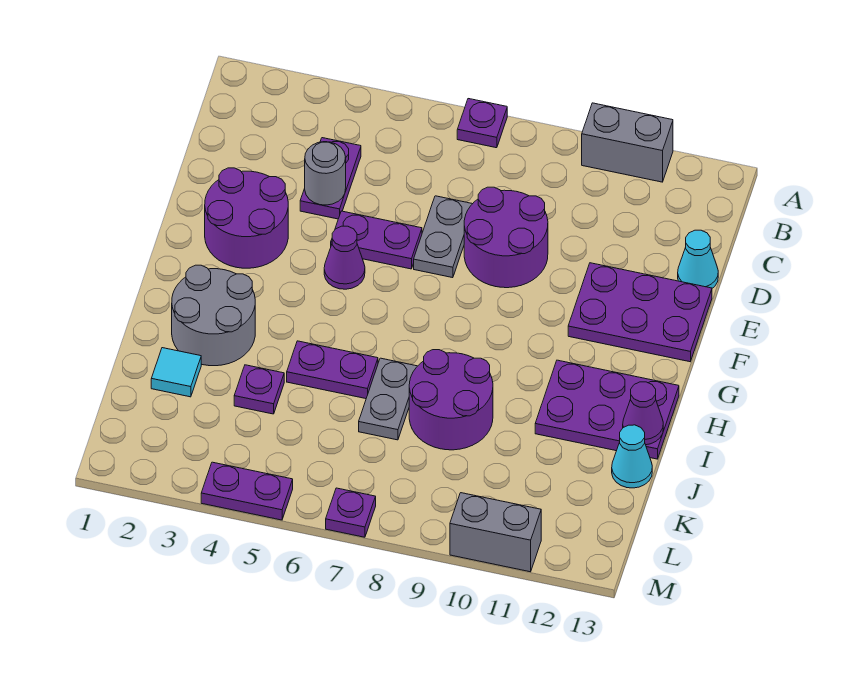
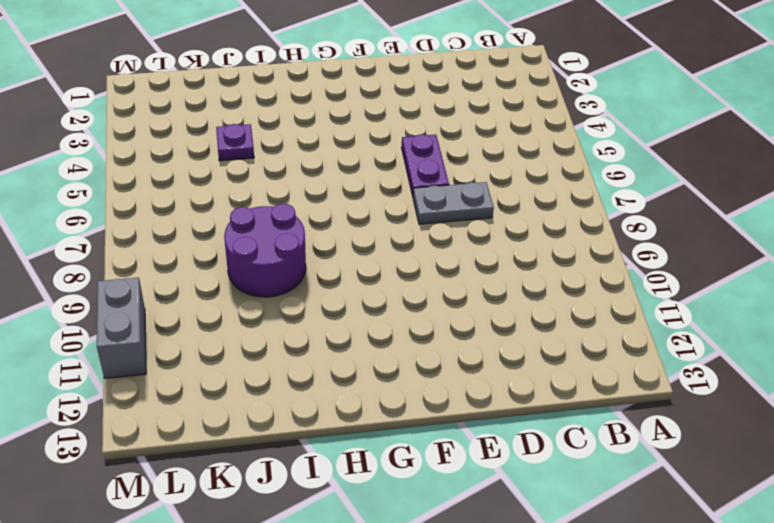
none -> purple 1x1 plate [457,99,507,148]
none -> grey 1x2 brick [582,103,673,182]
none -> purple 1x2 plate [300,138,361,219]

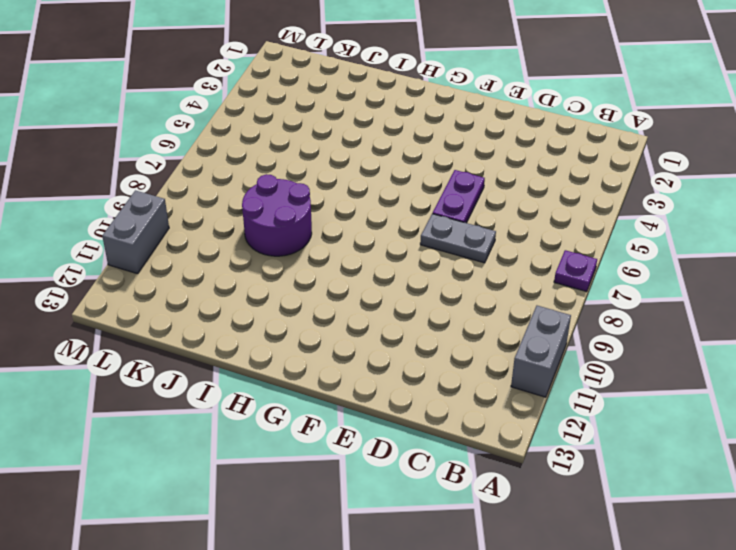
none -> purple 1x2 plate [300,138,361,219]
none -> purple 2x2 round brick [464,187,548,288]
none -> cyan 1x1 cone [678,230,718,288]

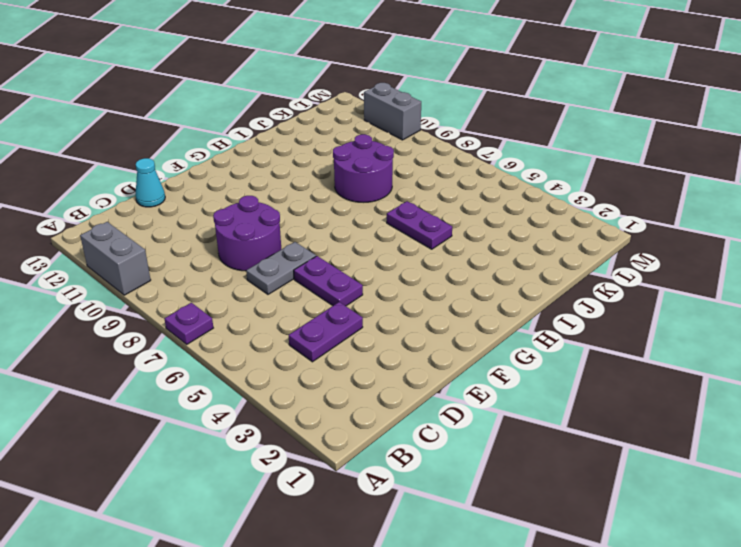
none -> purple 2x2 round brick [205,168,288,268]
none -> purple 2x3 plate [568,263,712,362]
none -> purple 1x1 cone [324,226,365,289]

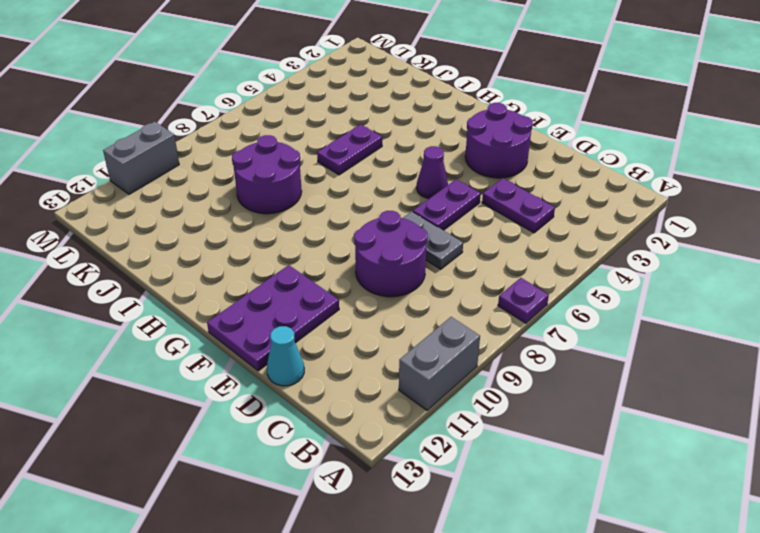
none -> grey 2x2 round brick [172,265,255,366]
none -> purple 2x3 plate [535,360,679,459]
none -> grey 1x2 plate [359,358,417,440]

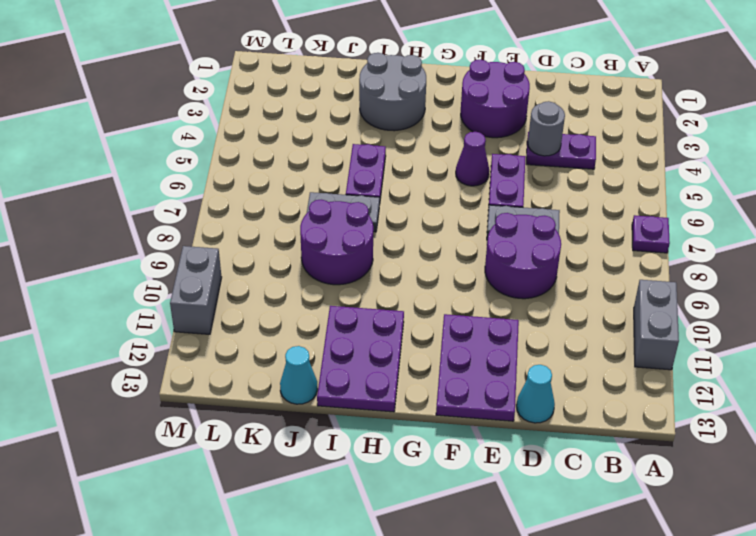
none -> cyan 1x1 tile [151,348,201,397]
none -> purple 1x1 plate [234,365,284,414]
none -> purple 1x2 plate [201,462,293,520]

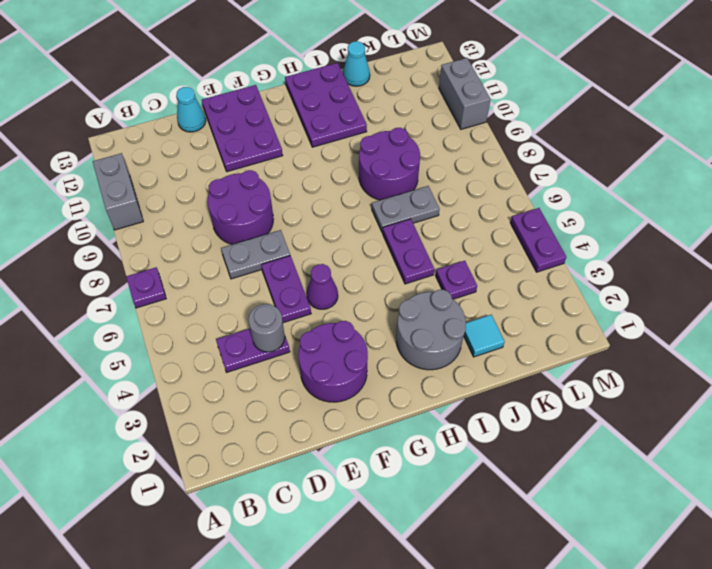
none -> purple 1x1 plate [326,488,376,537]
none -> purple 1x1 cone [623,382,663,445]

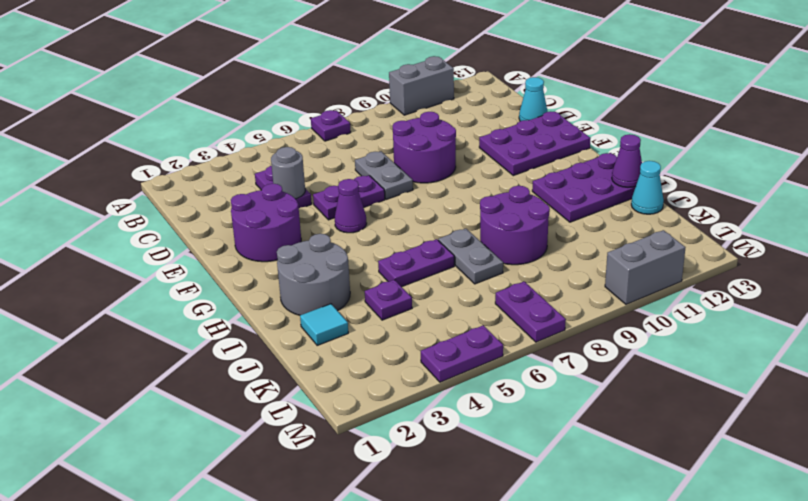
purple 1x2 plate [495,282,566,342] -> purple 1x1 plate [326,488,376,537]

